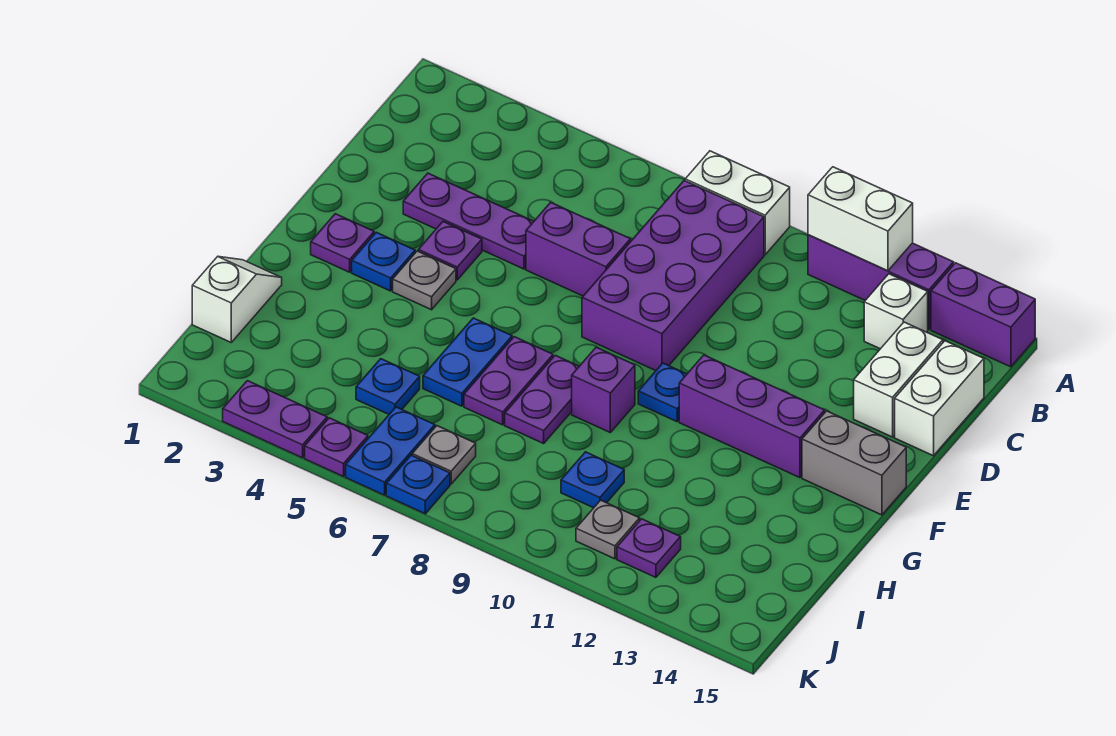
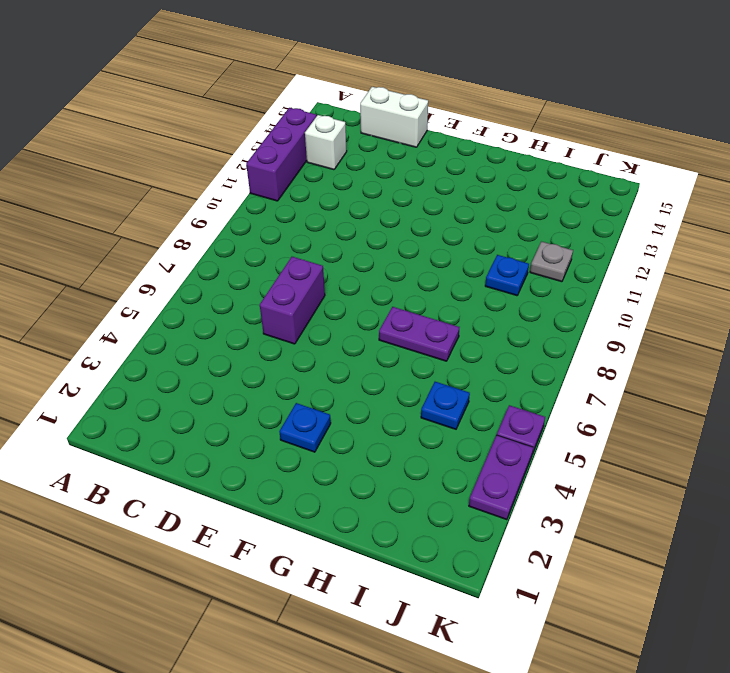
none -> white 1x2 brick [685,151,790,255]
none -> purple 1x2 brick [931,263,1035,367]
none -> purple 2x4 brick [582,181,764,371]
none -> white 1x2 brick [854,322,943,437]

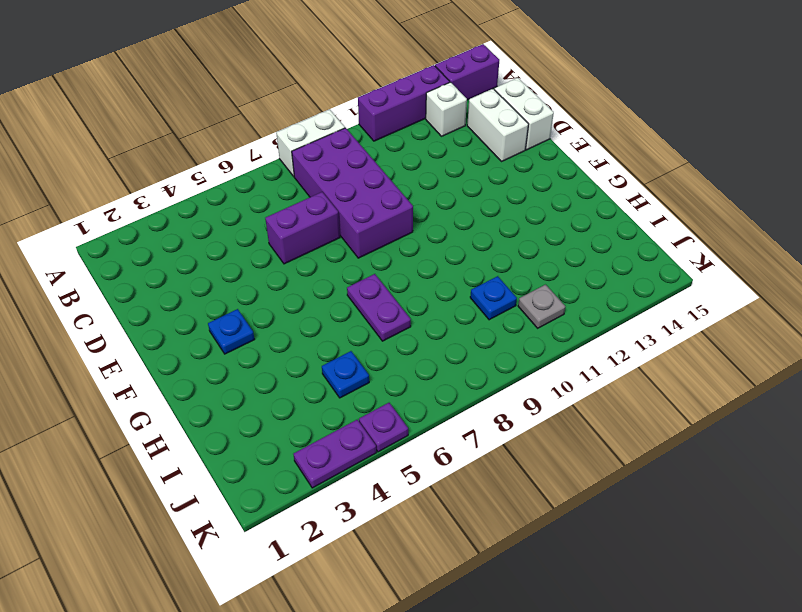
none -> purple 1x3 plate [403,173,534,269]
none -> purple 1x1 plate [418,222,482,280]
none -> purple 1x1 plate [311,214,374,272]
none -> grey 1x1 plate [393,251,456,310]

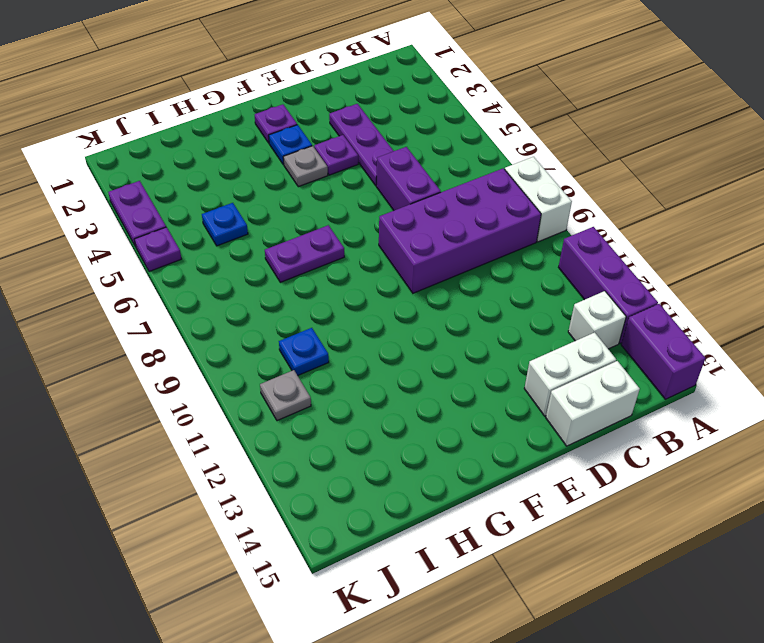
none -> blue 1x1 plate [638,363,687,422]
none -> purple 1x3 brick [679,355,825,478]
none -> grey 1x2 brick [802,411,906,515]
none -> blue 1x2 plate [423,318,512,406]

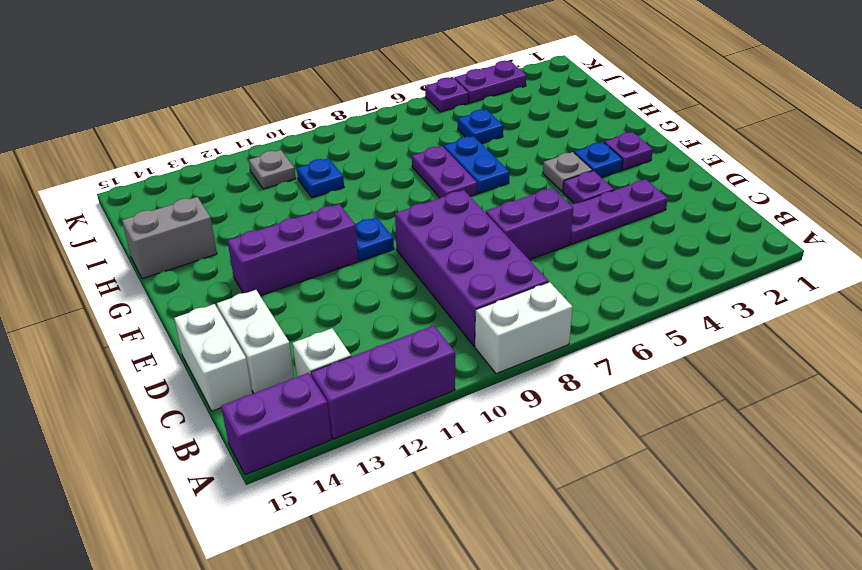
grey 1x2 brick [122,197,217,279] -> grey 1x2 brick moved to [802,411,906,515]
none -> purple 1x2 plate [505,355,579,444]
none -> purple 1x1 brick [572,347,635,432]
none -> white 1x2 slope [192,257,282,342]
none -> blue 1x2 plate [346,407,435,495]

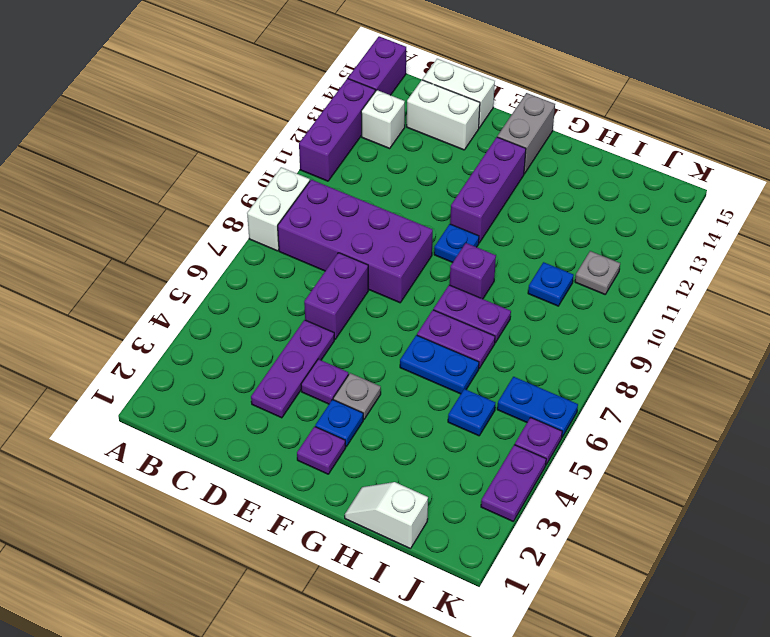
none -> grey 1x1 plate [412,426,476,484]
none -> purple 1x1 plate [617,519,681,577]
none -> blue 1x1 plate [386,455,450,514]
none -> white 1x2 brick [808,167,913,271]

